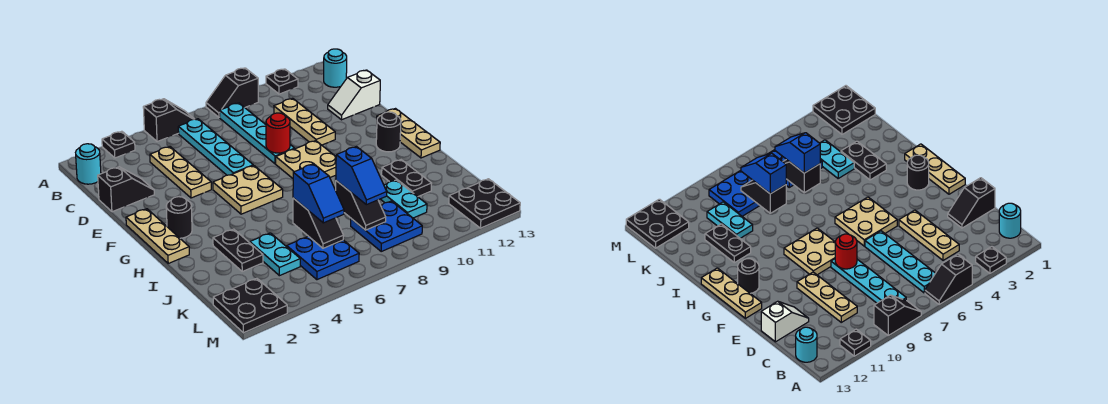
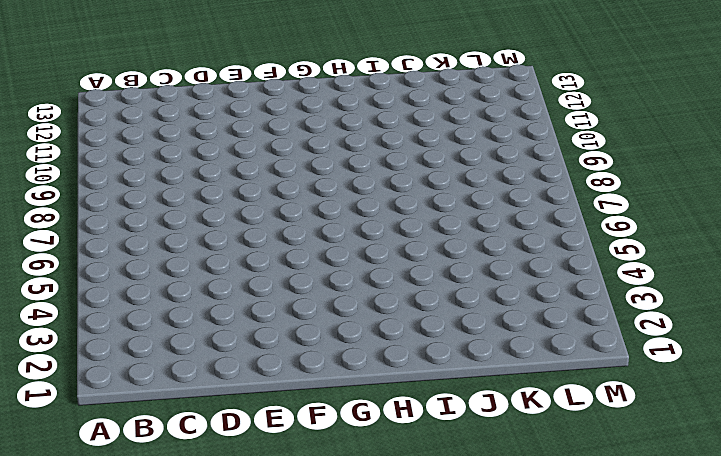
none -> black 1x1 plate [102,131,135,158]
none -> black 1x2 slope [143,99,194,142]
none -> black 1x2 slope [206,68,258,117]
none -> black 1x1 plate [266,69,298,94]

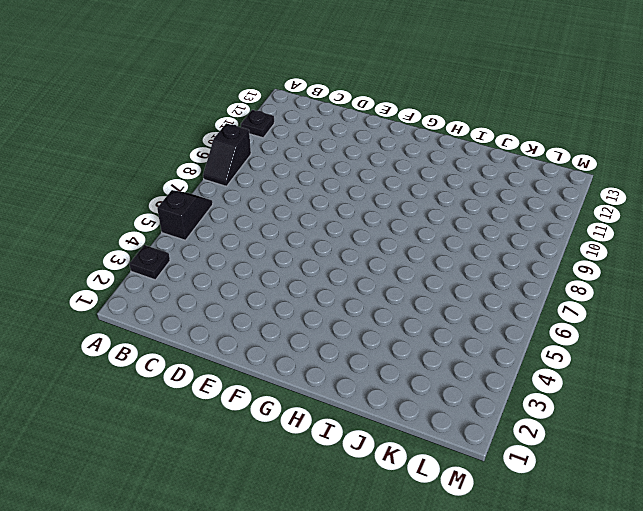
none -> cyan 1x1 round brick [76,144,101,184]
none -> cyan 1x4 plate [178,119,253,175]
none -> cyan 1x4 plate [220,103,295,164]
none -> cyan 1x1 round brick [324,49,347,87]

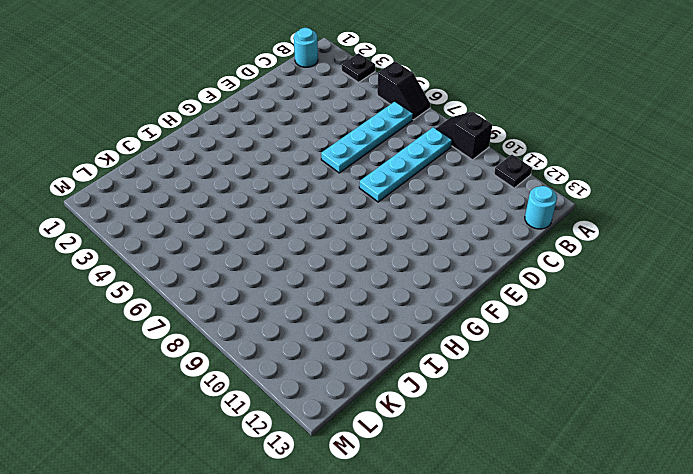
none -> tan 1x3 plate [150,147,211,198]
none -> tan 1x3 plate [274,98,335,145]
none -> black 1x2 slope [98,167,154,212]
none -> white 1x2 slope [328,70,380,120]

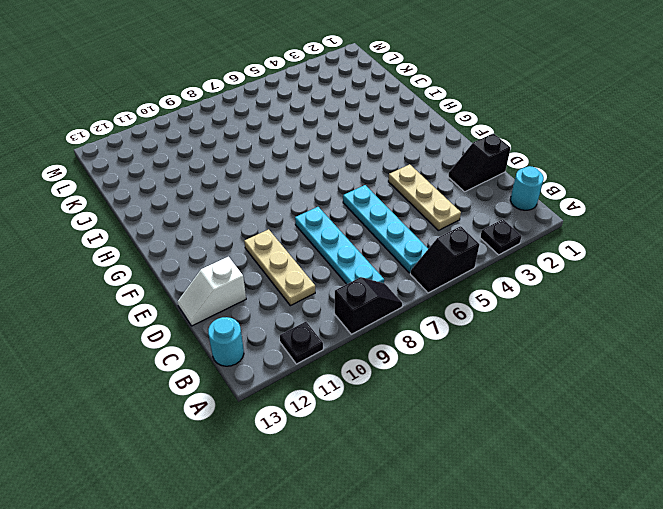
white 1x2 slope [177,257,246,326] -> white 1x2 slope turned to [328,70,380,120]
none -> tan 1x3 plate [126,209,189,263]
none -> tan 2x2 plate [213,166,283,214]
none -> tan 2x2 plate [276,141,336,178]
none -> tan 1x3 plate [377,109,440,158]

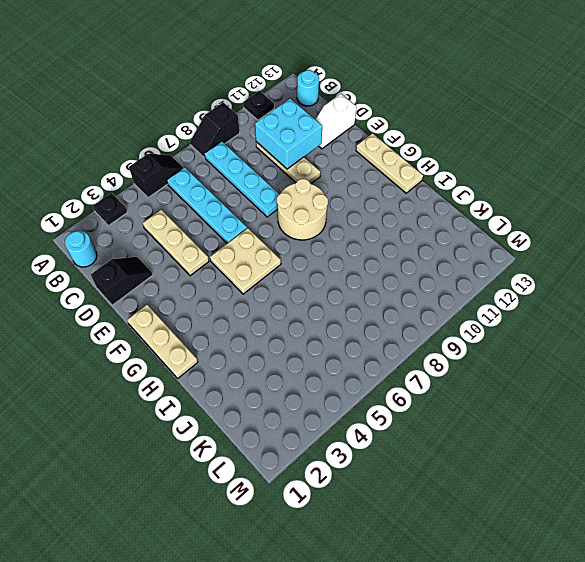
cyan 2x2 brick [255,98,322,169] -> none
tan 2x2 round brick [277,179,328,240] -> tan 2x2 plate [276,141,336,178]
none -> black 1x1 round brick [166,197,192,238]
none -> black 1x1 round brick [376,112,401,152]
none -> black 1x2 plate [213,229,263,271]
none -> black 1x2 plate [382,160,432,197]

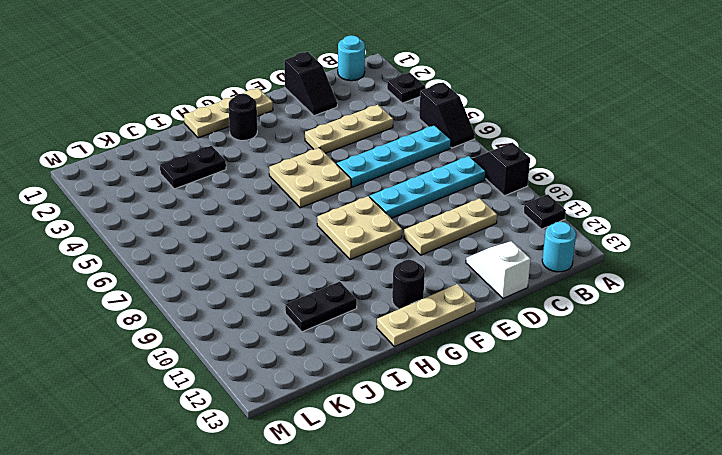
none -> cyan 1x2 plate [250,233,300,276]
none -> cyan 1x2 plate [381,180,427,218]
none -> blue 2x2 plate [287,236,359,280]
none -> blue 2x2 plate [351,201,422,251]

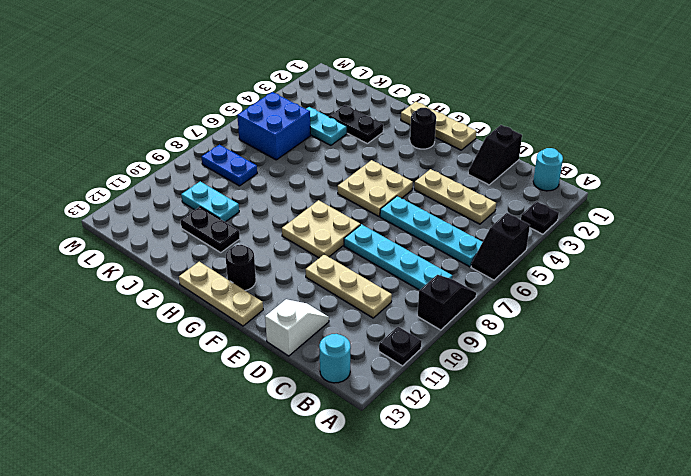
blue 2x2 brick [237,92,311,160] -> blue 2x2 plate [287,236,359,280]
blue 1x2 plate [201,145,257,186] -> blue 2x2 plate [351,201,422,251]
none -> black 2x2 plate [213,278,287,333]
none -> black 2x2 plate [449,179,520,228]
none -> red 1x1 round brick [266,113,290,153]
none -> black 1x2 slope [293,198,344,248]

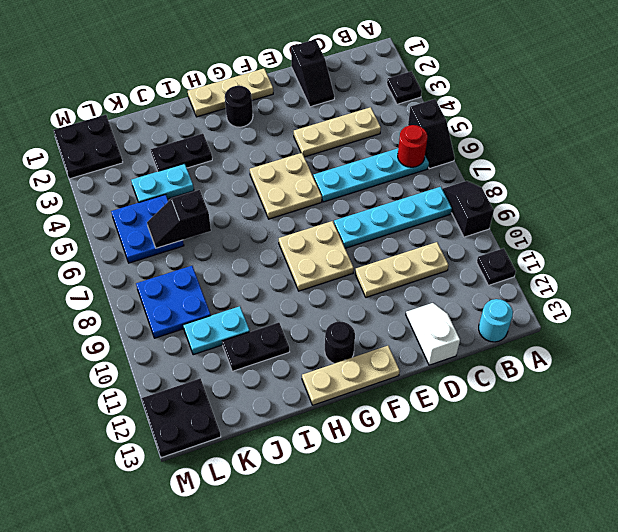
red 1x1 round brick [398,125,427,167] -> red 1x1 round brick moved to [266,113,290,153]
none -> cyan 1x1 round brick [76,144,101,184]
none -> black 1x2 slope [336,181,386,230]
none -> blue 1x2 slope [293,164,344,223]
none -> blue 1x2 slope [336,147,387,205]

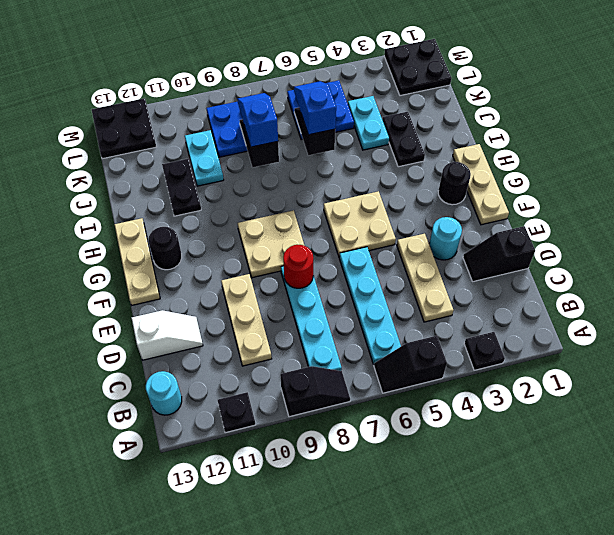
cyan 1x1 round brick [429,217,462,260] -> cyan 1x1 round brick moved to [76,144,101,184]

